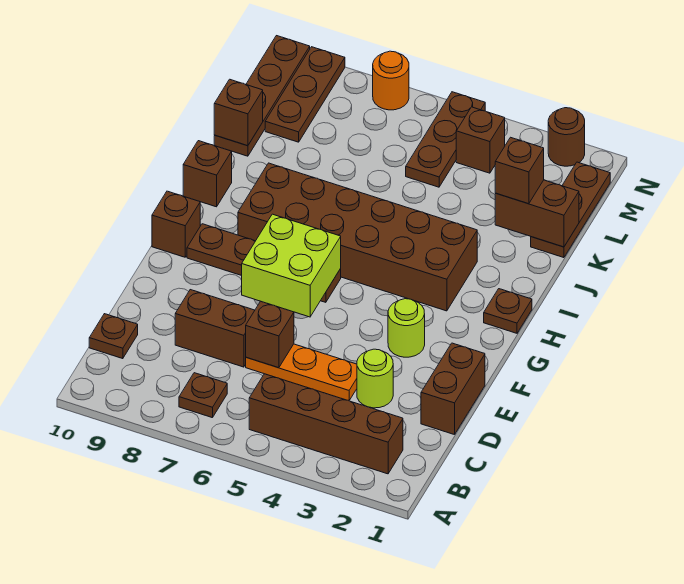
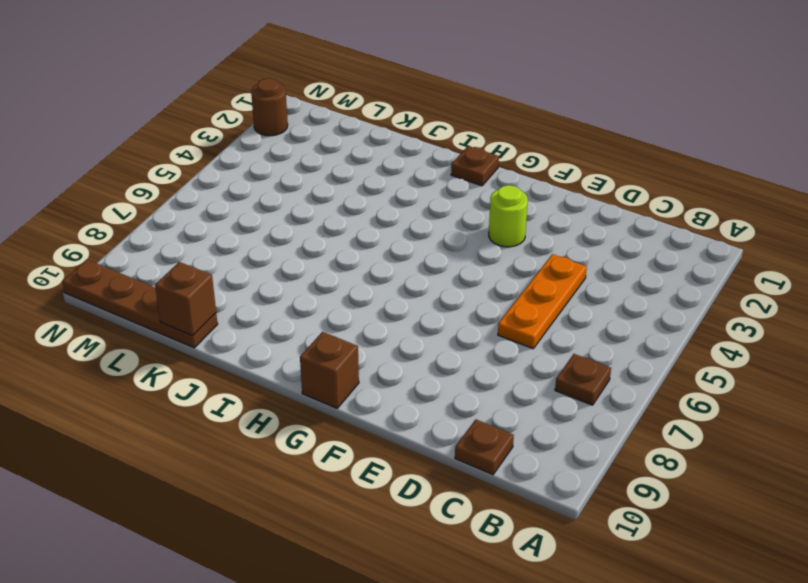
none -> brown 1x4 brick [249,374,403,474]
none -> brown 1x2 brick [421,343,485,435]
none -> lime 1x1 round brick [357,349,393,408]

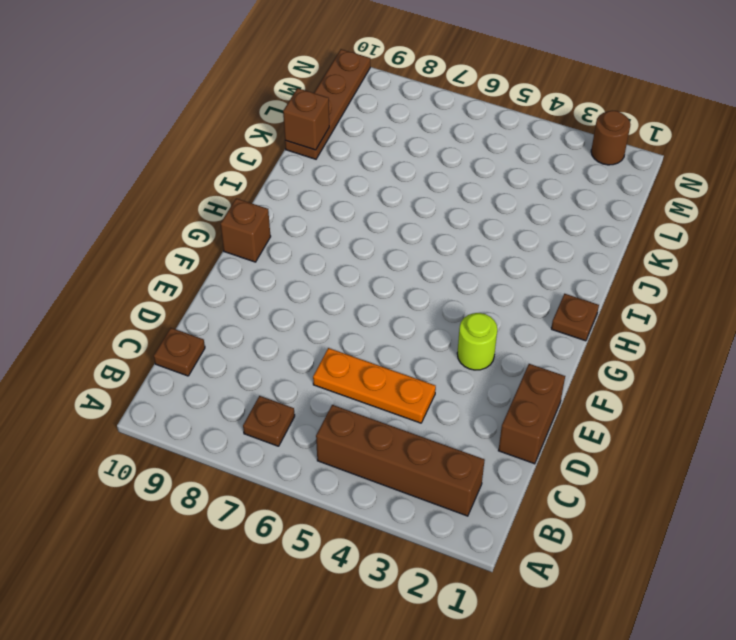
none -> lime 1x1 round brick [357,349,393,408]
none -> brown 1x2 brick [175,290,255,367]
none -> brown 1x4 plate [187,224,341,302]

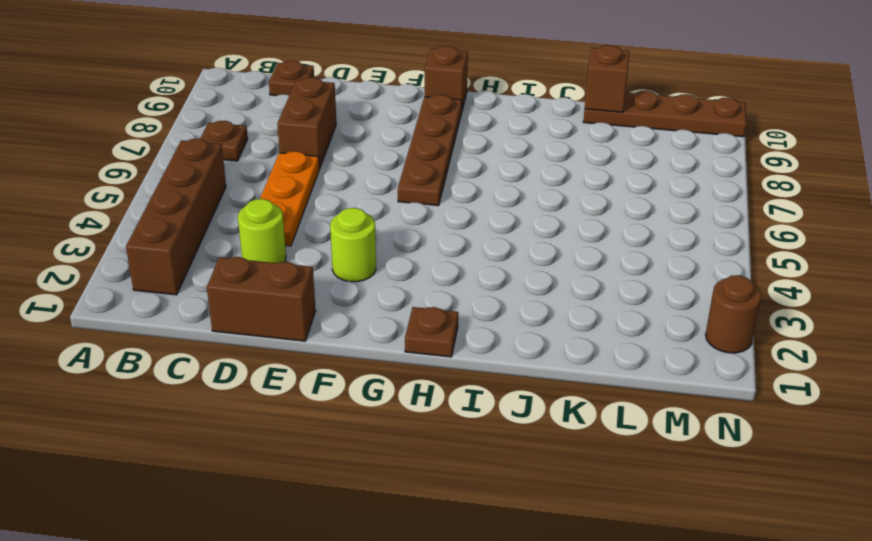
none -> brown 2x6 brick [238,163,477,311]
none -> brown 1x1 brick [183,141,232,207]
none -> brown 1x3 plate [531,162,610,258]

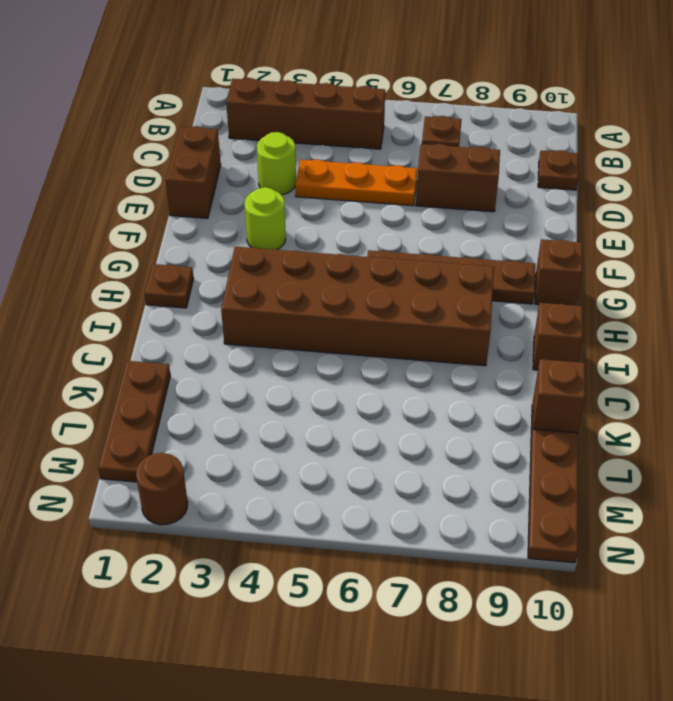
none -> brown 1x3 plate [406,92,485,187]
none -> brown 1x3 plate [265,47,345,142]
none -> brown 1x1 brick [456,107,505,173]

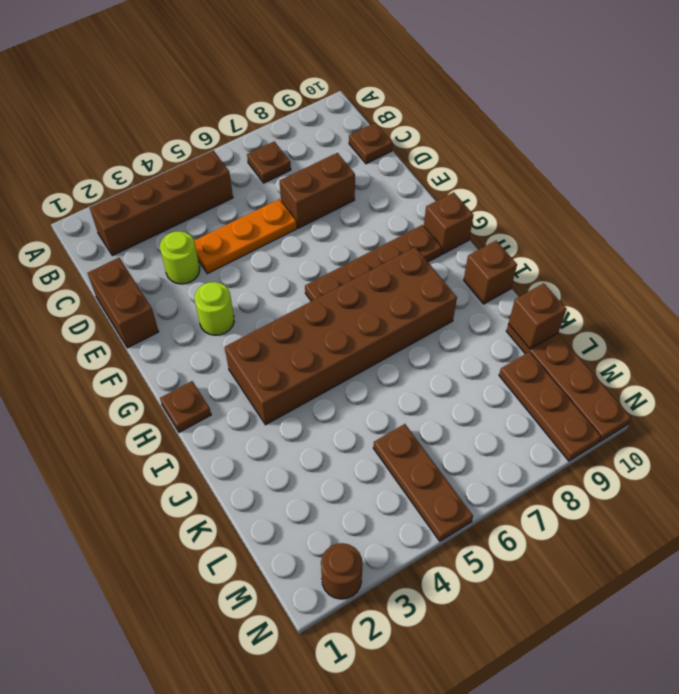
none -> brown 1x3 plate [531,162,610,258]
none -> brown 1x1 brick [456,107,505,173]
none -> orange 1x1 round brick [373,51,409,110]

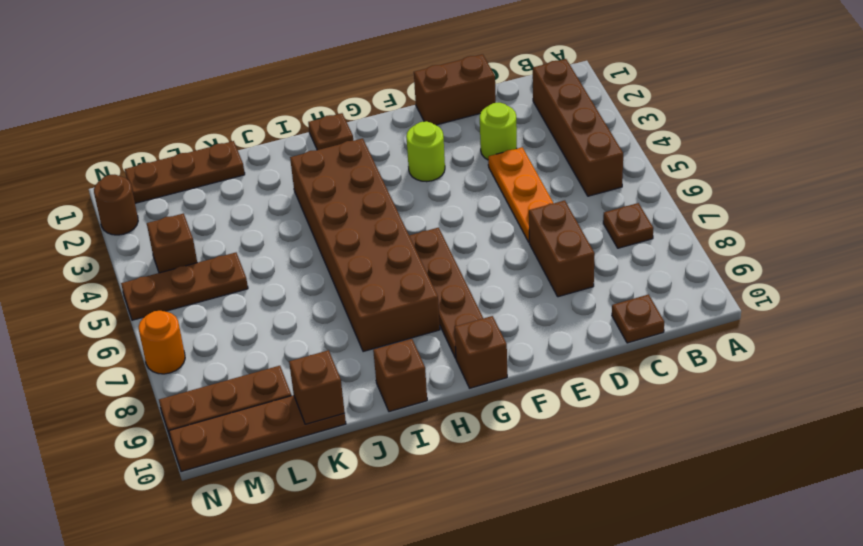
none -> brown 1x1 brick [246,301,294,368]
none -> lime 2x2 brick [242,214,341,317]
none -> brown 1x2 brick [495,180,579,247]

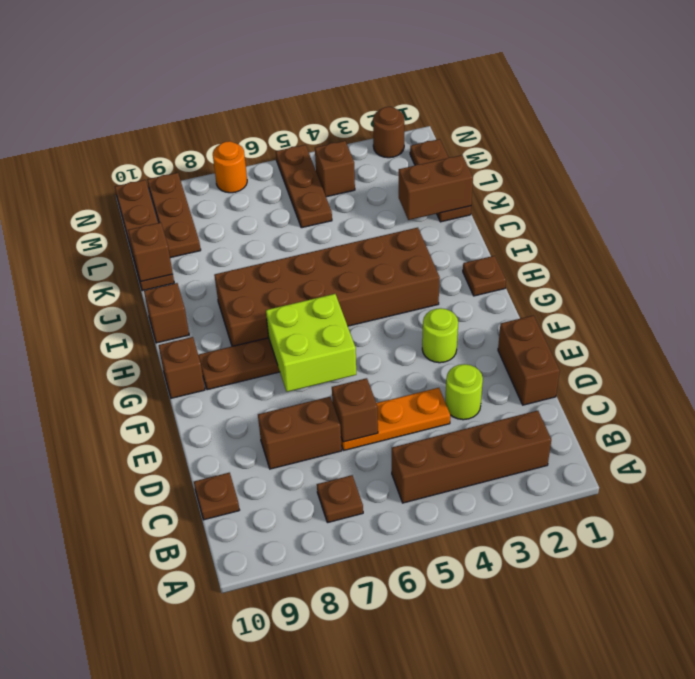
none -> brown 1x1 brick [495,137,544,204]

